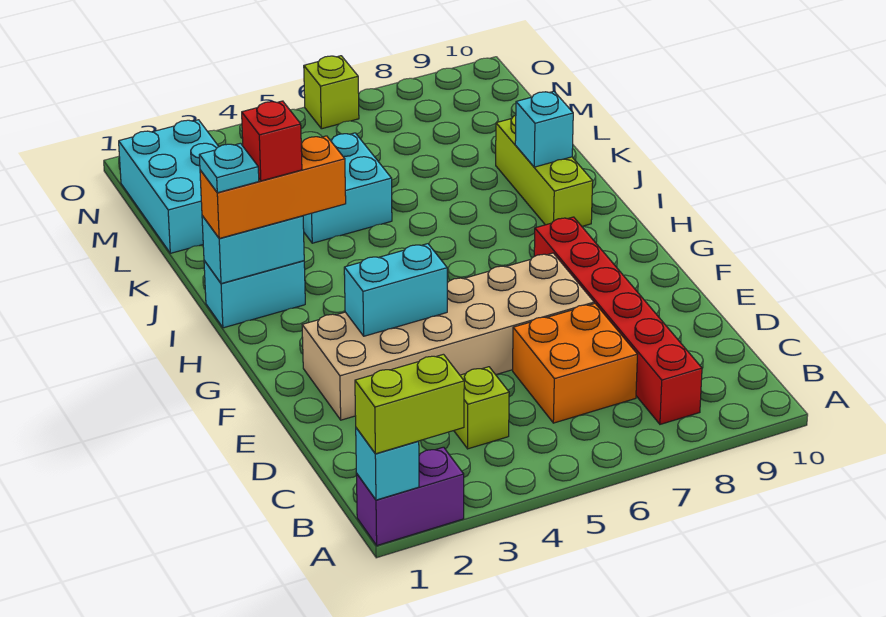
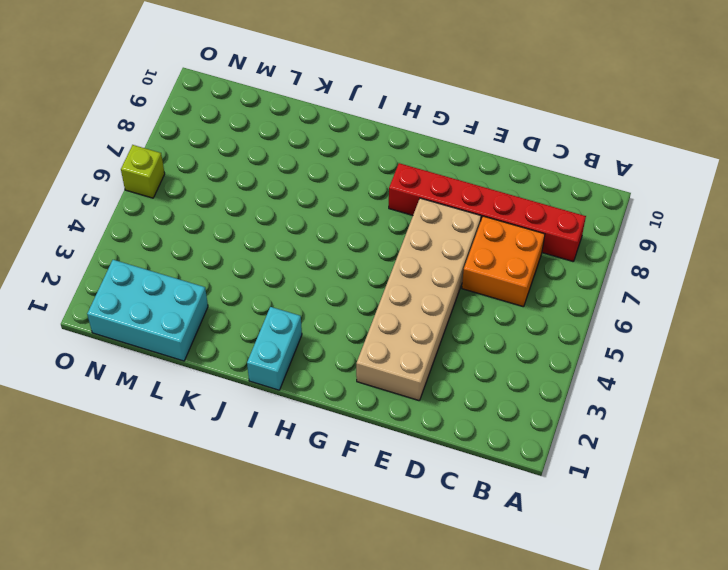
none -> purple 1x2 brick [356,447,464,545]
none -> lime 1x1 brick [454,367,509,449]
none -> lime 1x3 brick [496,115,593,226]

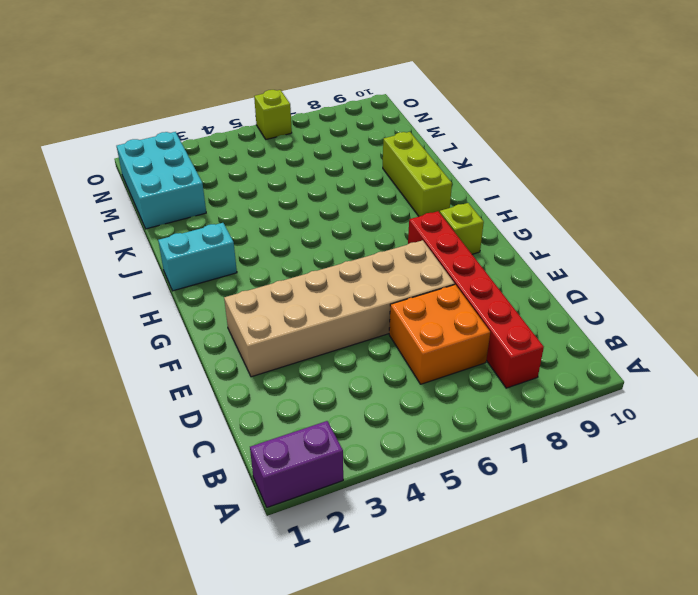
lime 1x1 brick [440,203,484,254] -> lime 1x1 brick moved to [454,367,509,449]
none -> cyan 2x2 brick [303,133,392,243]
none -> cyan 1x1 brick [356,428,419,500]
none -> cyan 1x2 brick [344,244,447,336]

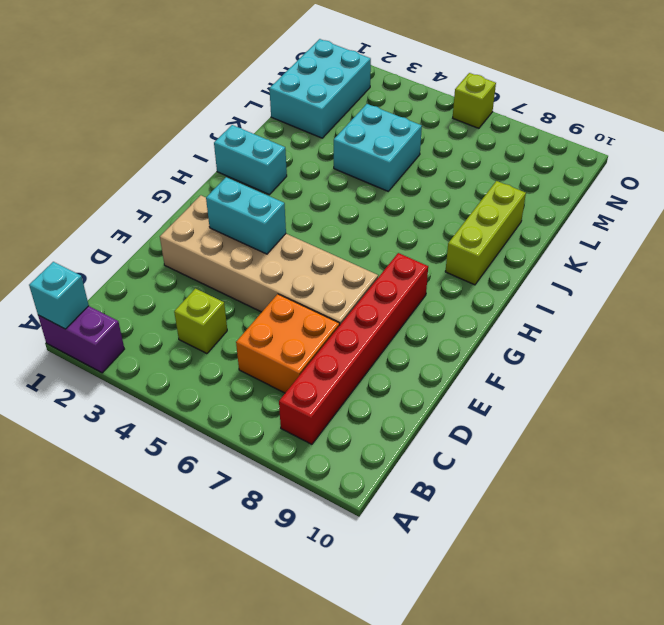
none -> cyan 1x2 brick [202,216,304,284]
none -> cyan 1x1 brick [515,91,573,167]
none -> lime 1x2 brick [355,354,464,454]

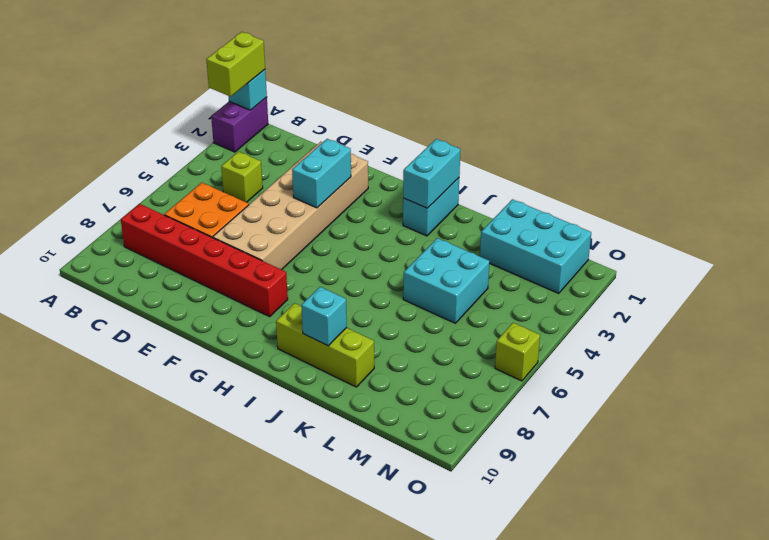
none -> orange 1x3 brick [200,136,346,238]
none -> cyan 1x1 plate [199,143,259,193]
none -> red 1x1 brick [242,101,302,181]

